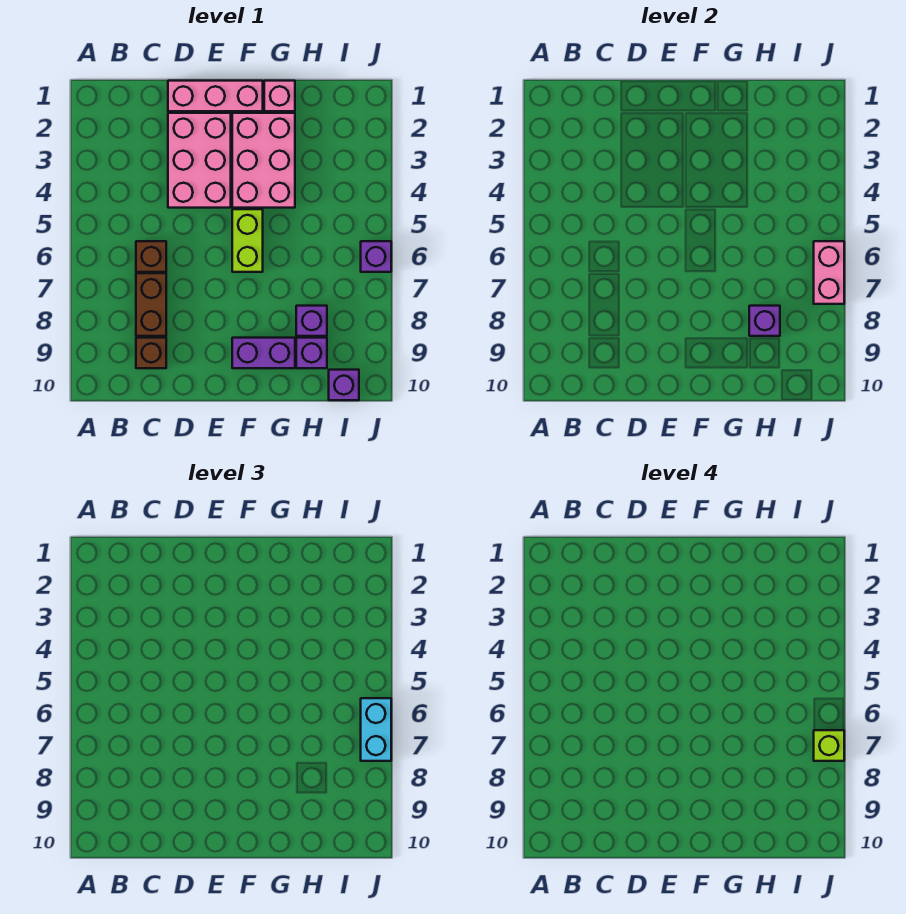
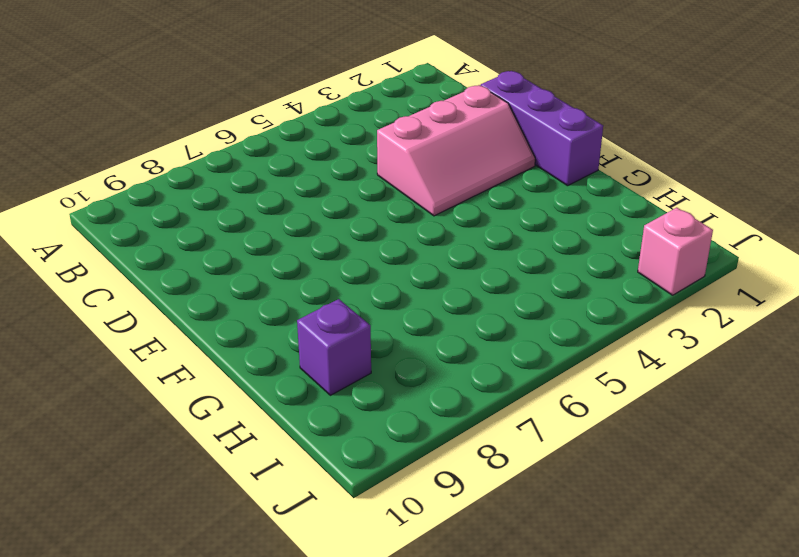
purple 1x3 brick [481,71,603,186] -> pink 1x3 brick [168,81,263,111]
pink 2x3 slope [377,85,535,216] -> pink 2x3 brick [168,113,231,208]
pink 1x1 brick [638,208,713,295] -> pink 1x1 brick moved to [264,81,295,111]
none -> brown 1x1 brick [136,241,166,272]
none -> brown 1x2 brick [136,273,166,336]
none -> brown 1x1 brick [136,338,166,368]

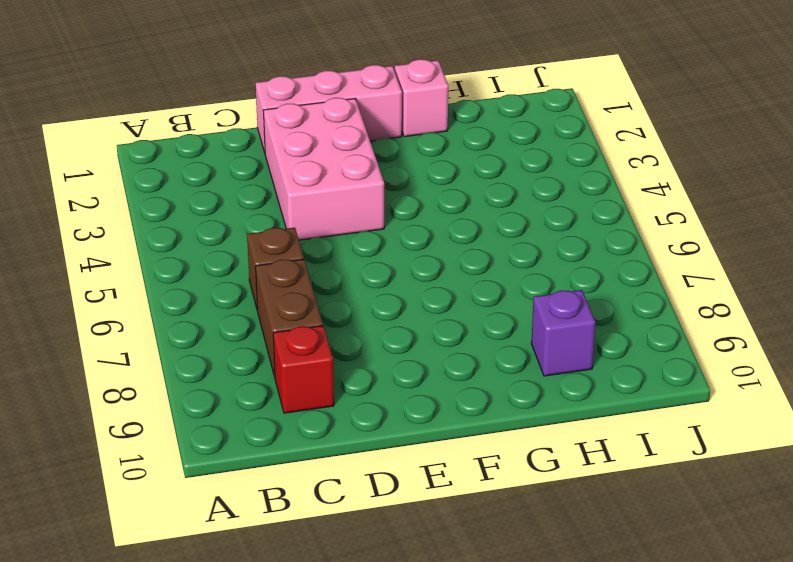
red 1x1 brick [273,326,334,413] -> brown 1x1 brick [136,338,166,368]
none -> pink 2x3 brick [232,113,295,208]
none -> lime 1x2 brick [232,209,263,272]
none -> purple 1x2 brick [232,338,295,368]

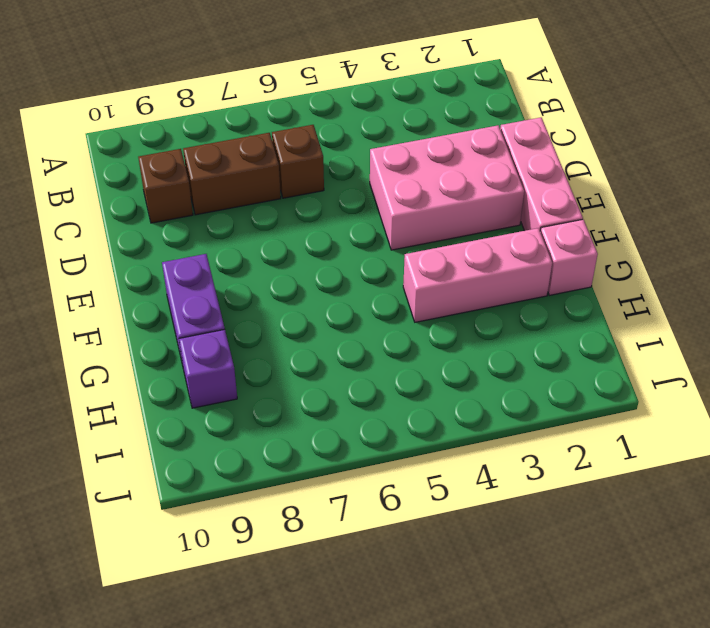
pink 1x3 brick [403,228,552,322] -> pink 2x3 brick [232,113,295,208]
none -> lime 1x2 brick [232,209,263,272]
none -> purple 1x1 brick [296,306,327,336]
none -> purple 1x1 brick [329,370,359,400]

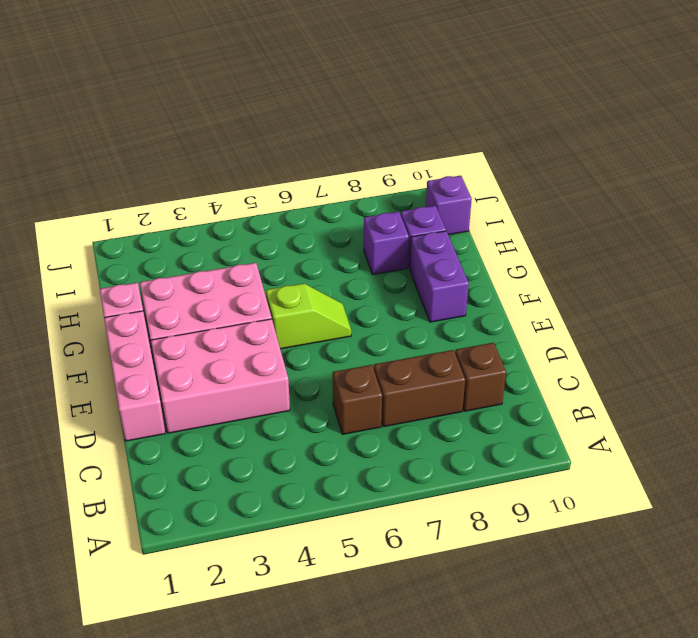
lime 1x2 slope [266,283,352,349] -> lime 1x2 brick [232,209,263,272]
none -> purple 1x1 brick [361,241,391,272]
none -> purple 1x1 brick [749,306,780,336]
none -> pink 1x2 brick [814,241,844,304]

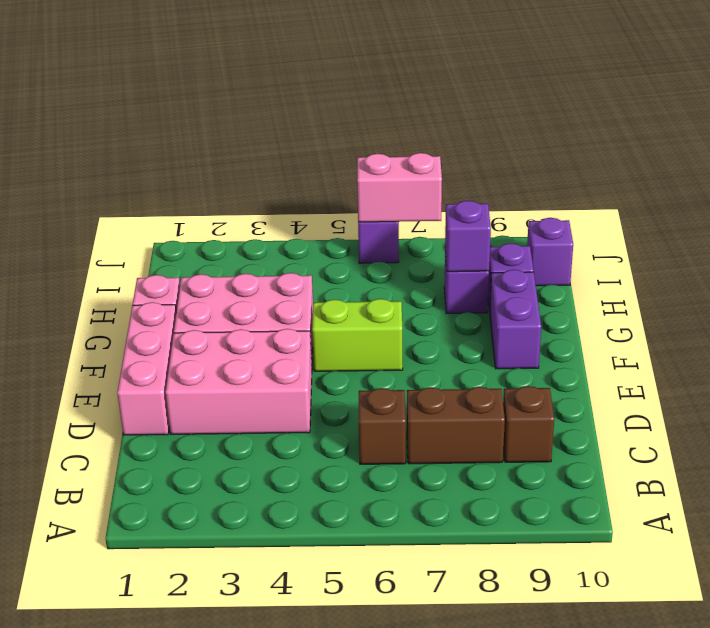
none -> cyan 1x2 brick [361,698,391,761]
none -> lime 1x1 brick [814,730,844,761]

